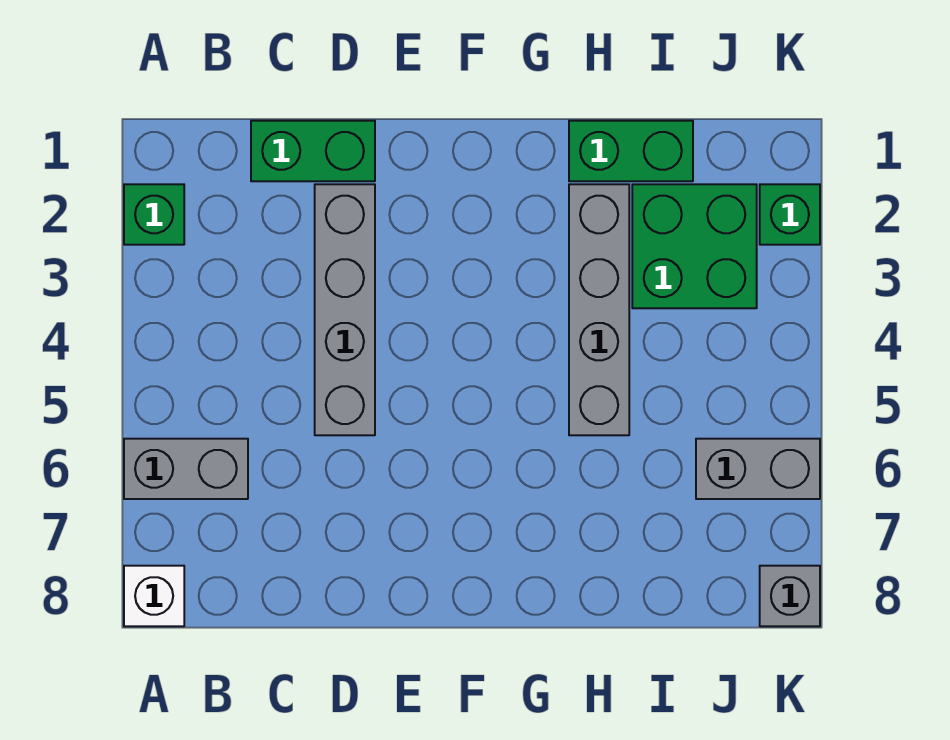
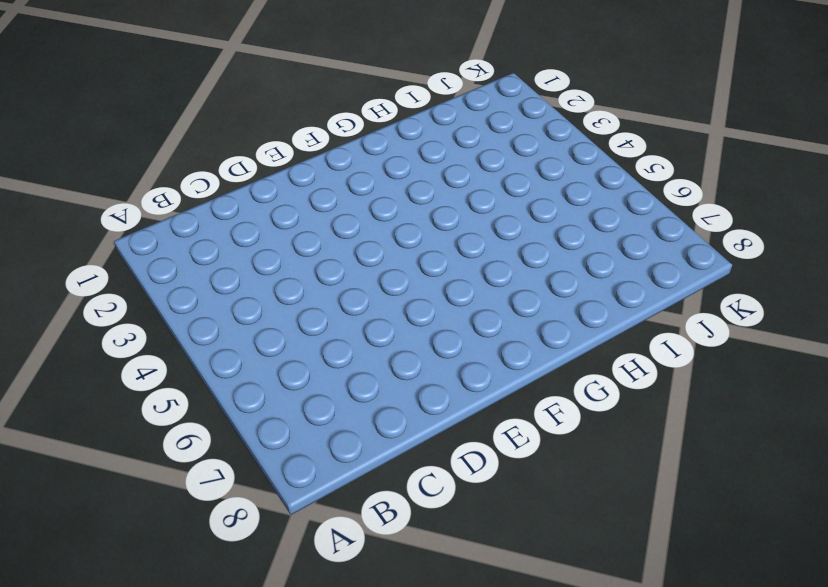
none -> green 1x1 brick [124,184,184,245]
none -> grey 1x2 brick [124,439,248,499]

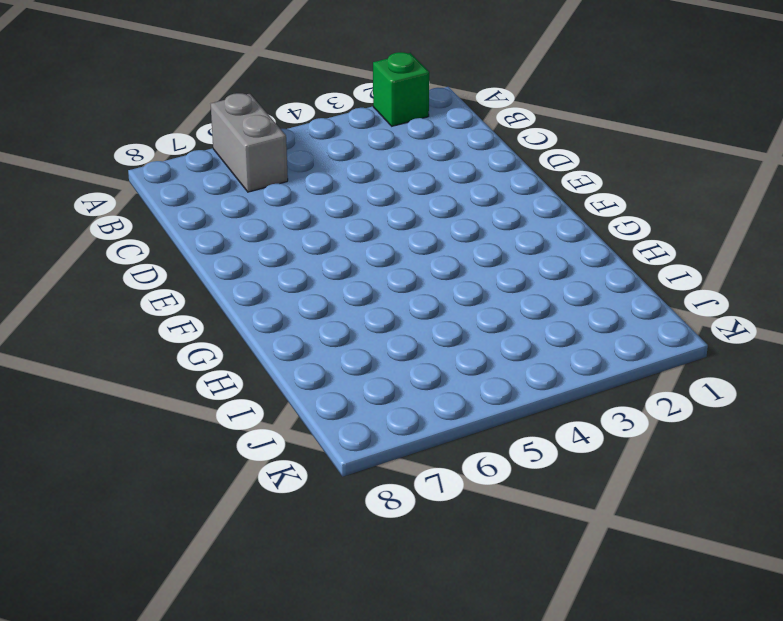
none -> white 1x1 brick [124,566,184,626]
none -> green 1x2 brick [251,121,375,181]

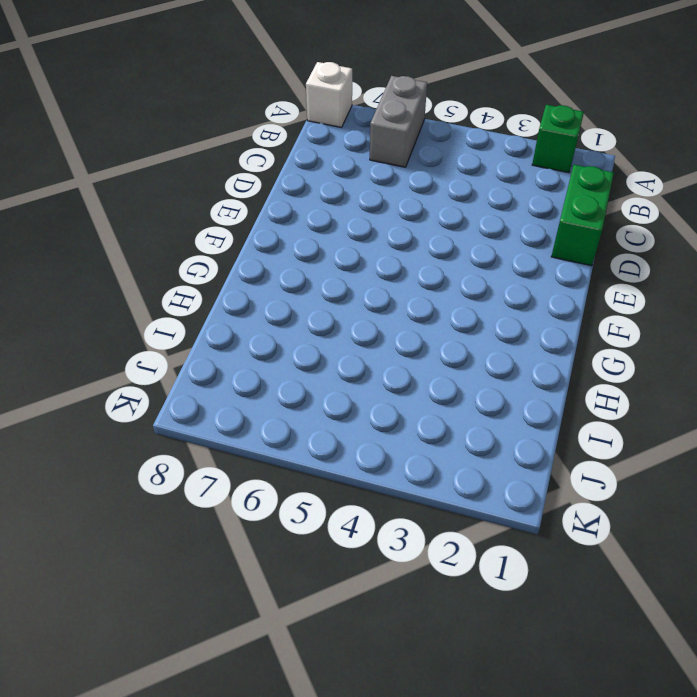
none -> grey 1x4 brick [315,184,375,435]
none -> green 1x2 brick [569,121,693,181]

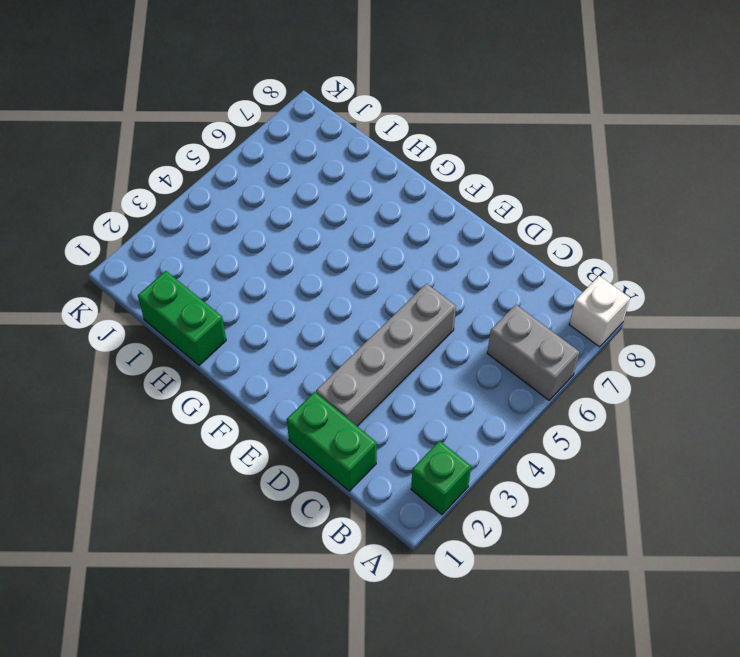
none -> grey 1x4 brick [569,184,629,435]
none -> green 2x2 brick [632,184,757,308]

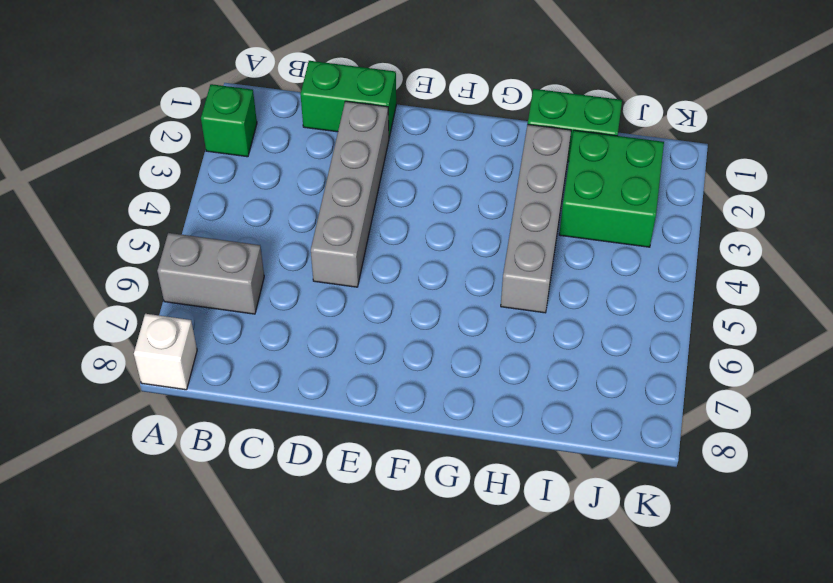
none -> grey 1x2 brick [696,439,820,499]
none -> green 1x1 brick [760,184,820,245]

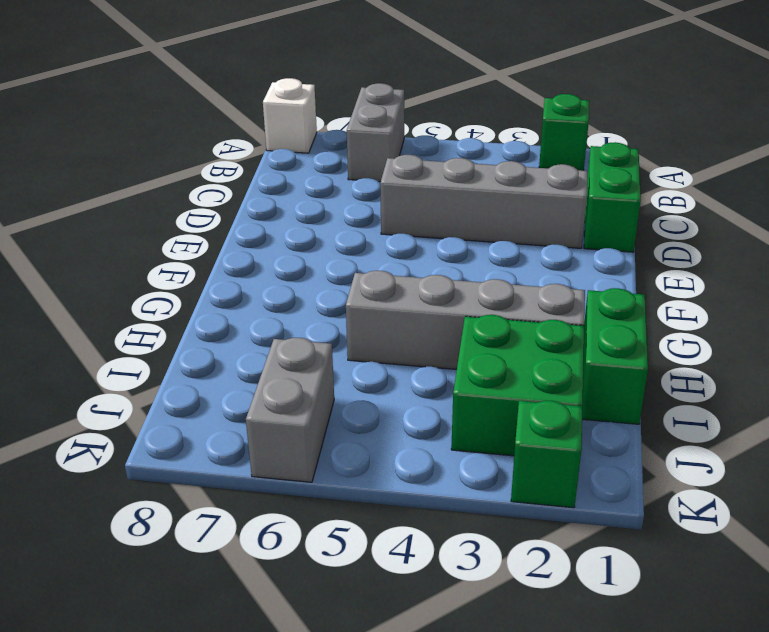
none -> grey 1x1 brick [760,566,820,626]

